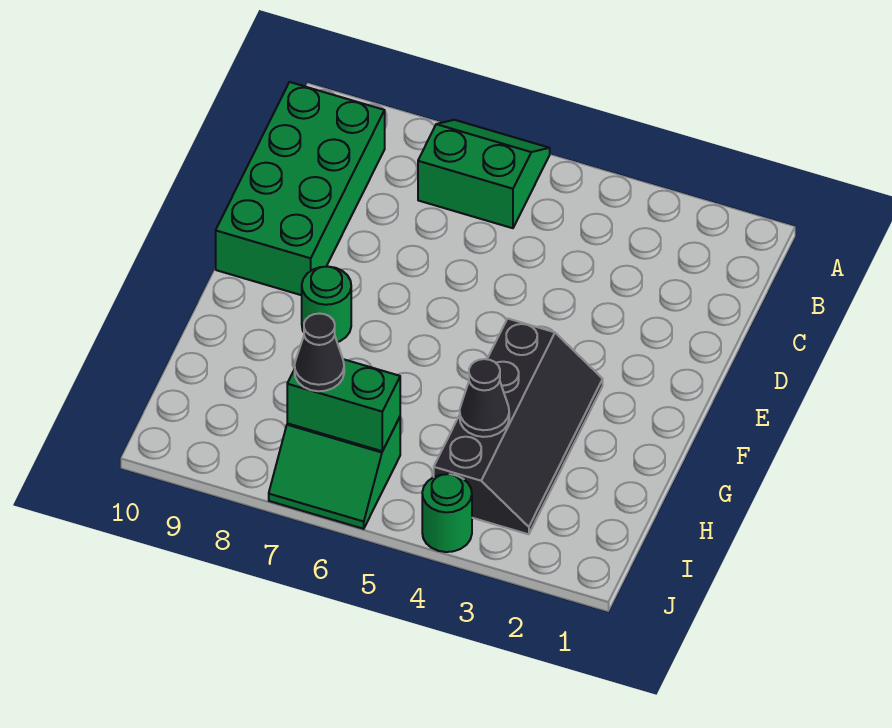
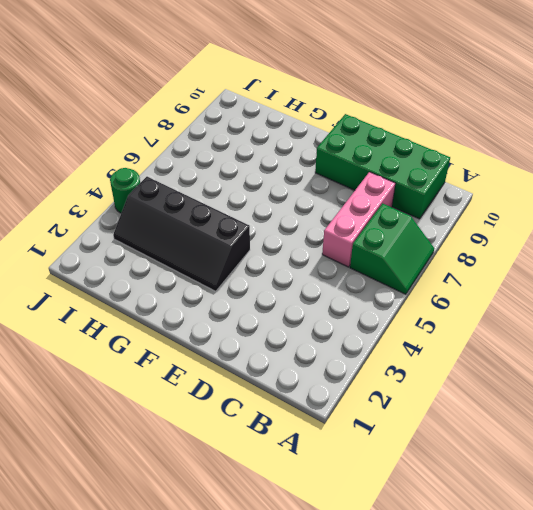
pink 1x3 brick [322,172,396,267] -> none
none -> green 1x1 round brick [302,266,351,342]
none -> green 2x2 slope [269,417,400,529]

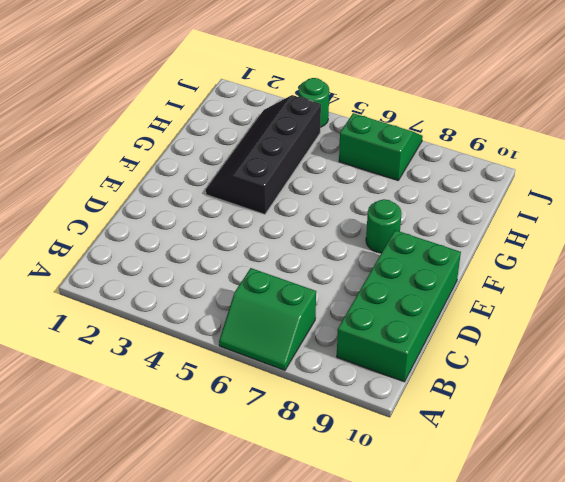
none -> black 1x1 cone [460,359,509,437]
none -> green 1x2 brick [287,359,400,451]

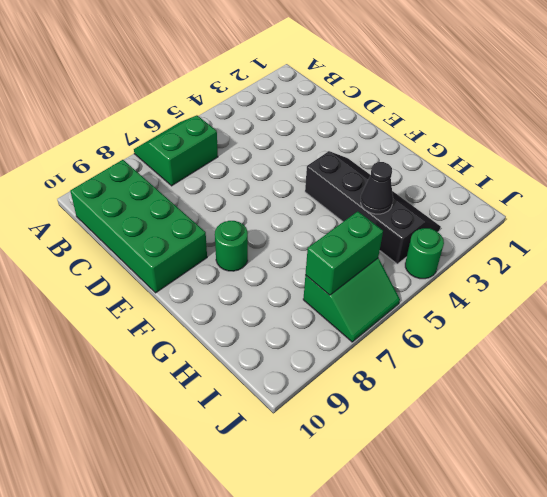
none -> black 1x1 cone [295,314,344,391]

